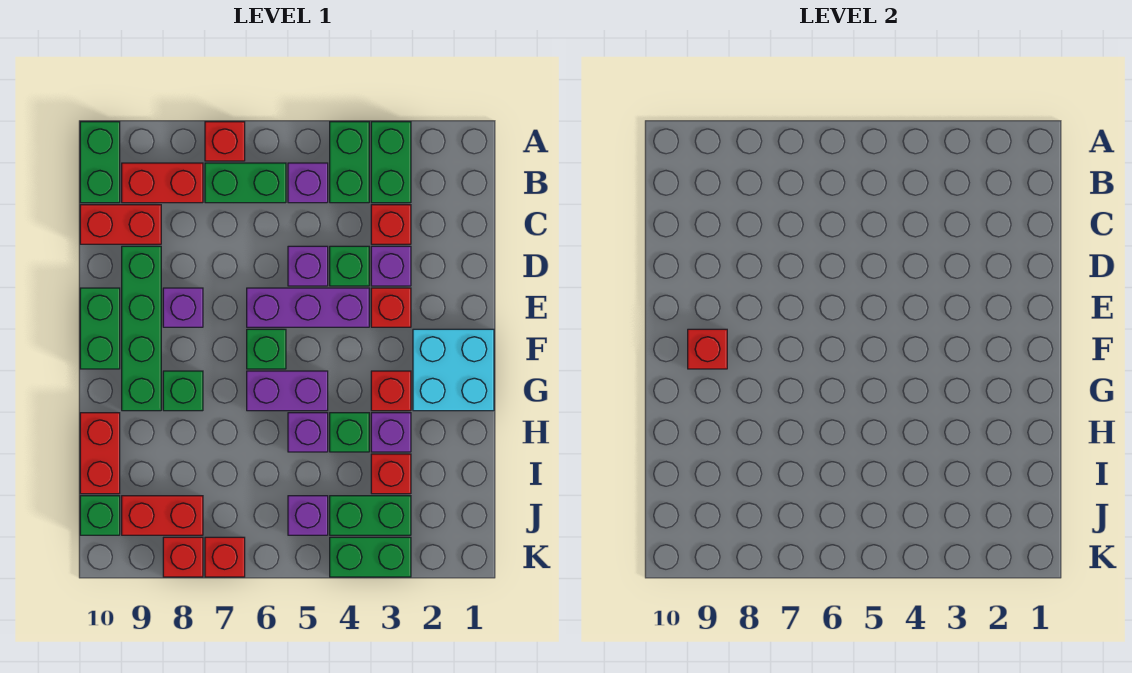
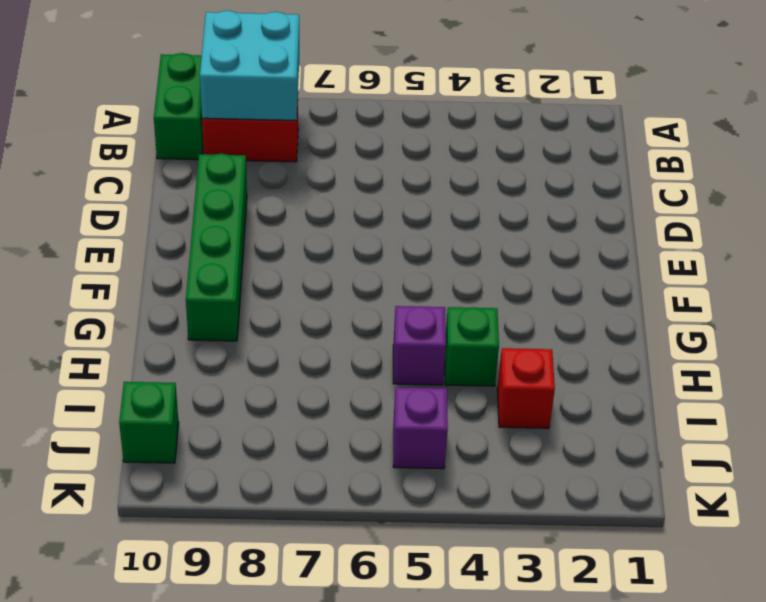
cyan 2x2 brick [200,11,299,121] -> cyan 2x2 brick moved to [413,329,494,411]
none -> green 1x2 brick [371,122,411,203]
none -> green 1x2 brick [330,122,369,203]
none -> red 1x1 brick [205,122,245,161]
none -> purple 1x1 brick [288,163,328,203]

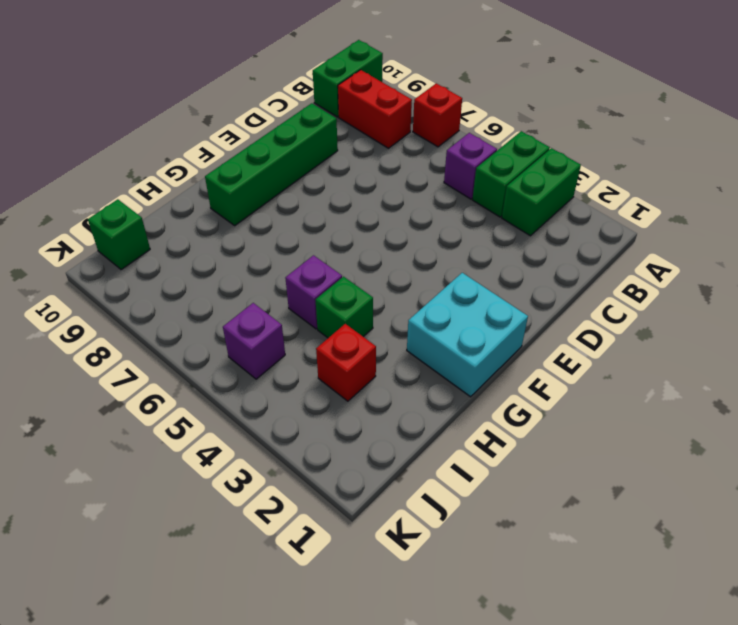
none -> green 1x2 brick [205,163,286,203]
none -> red 1x1 brick [371,205,411,244]
none -> red 1x2 brick [80,205,161,244]
none -> purple 1x1 brick [371,246,411,286]

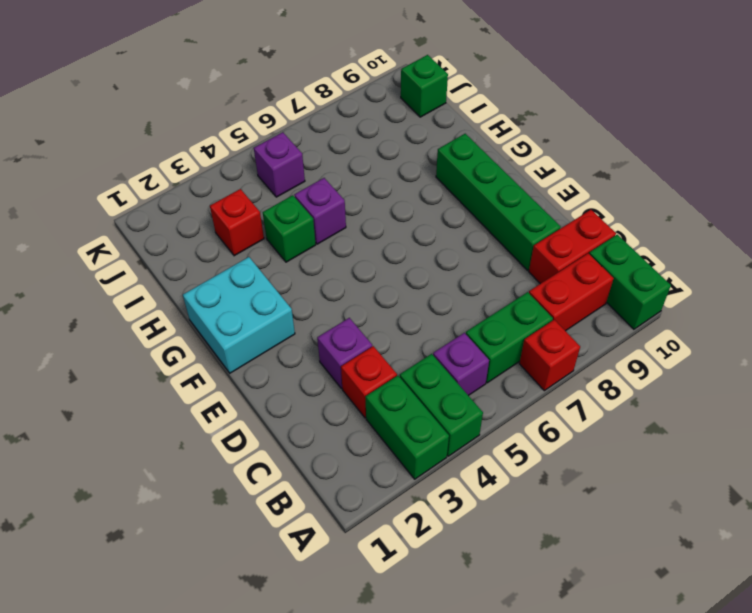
none -> green 1x1 brick [330,246,369,286]
none -> purple 1x1 brick [288,246,328,286]
none -> red 1x1 brick [371,288,411,327]
none -> purple 1x3 brick [247,288,369,327]

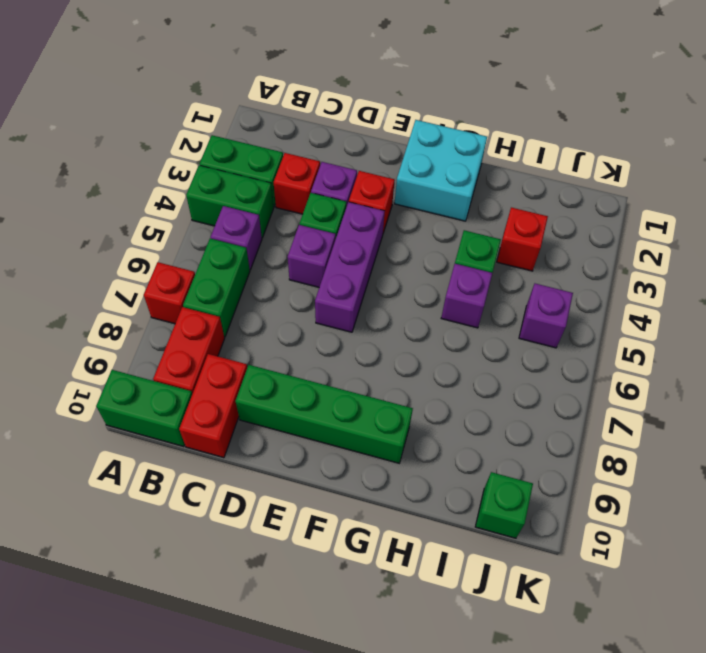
none -> purple 1x1 brick [163,288,203,327]
none -> green 1x2 brick [80,288,120,369]
none -> green 1x1 brick [247,329,286,369]
none -> red 1x1 brick [371,371,411,411]

